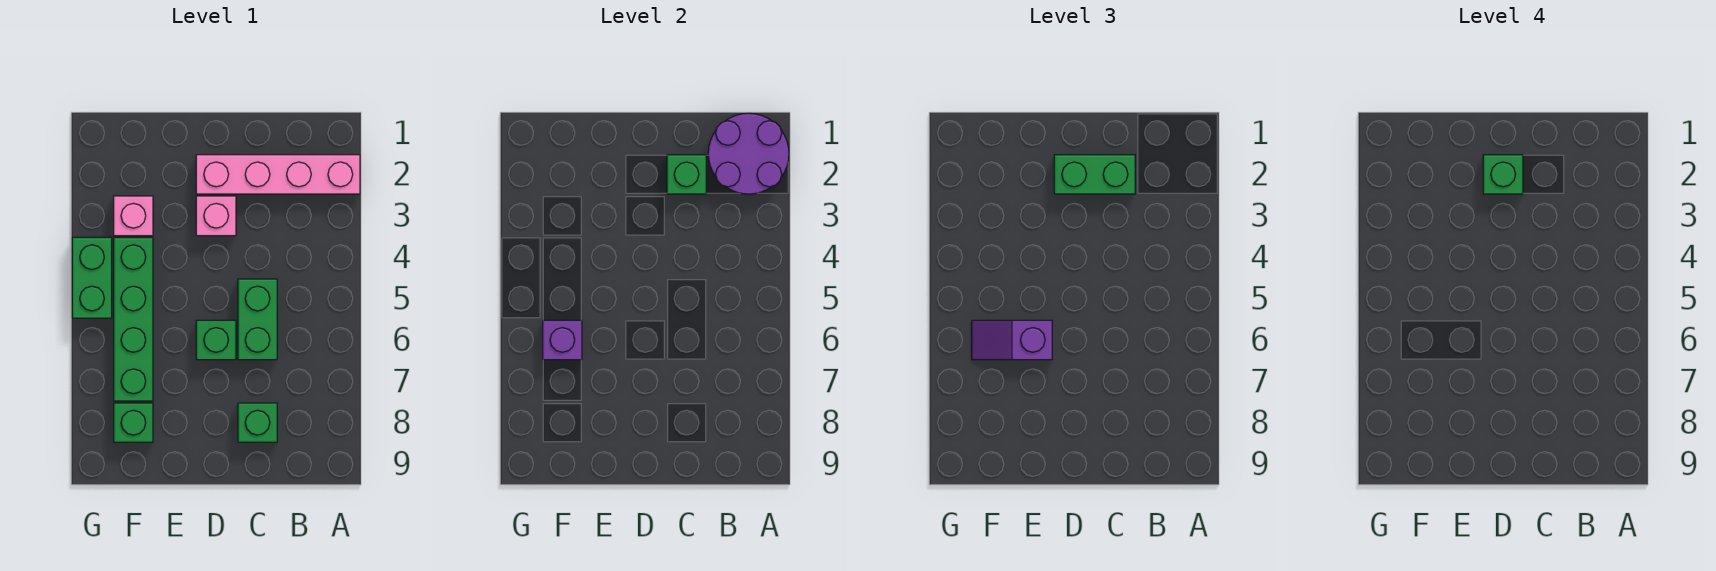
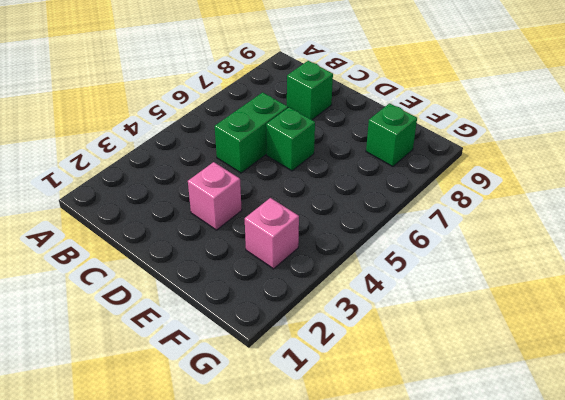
none -> pink 1x4 brick [196,155,360,194]
none -> green 1x4 brick [114,237,153,401]
none -> green 1x2 brick [72,237,112,318]

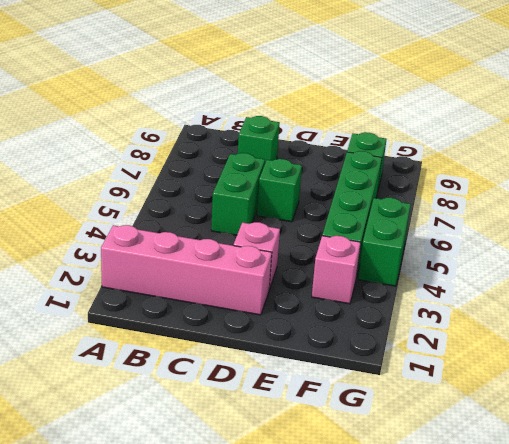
none -> purple 2x2 round brick [708,113,789,194]
none -> green 1x1 brick [667,155,706,194]
none -> purple 1x1 brick [543,320,582,360]

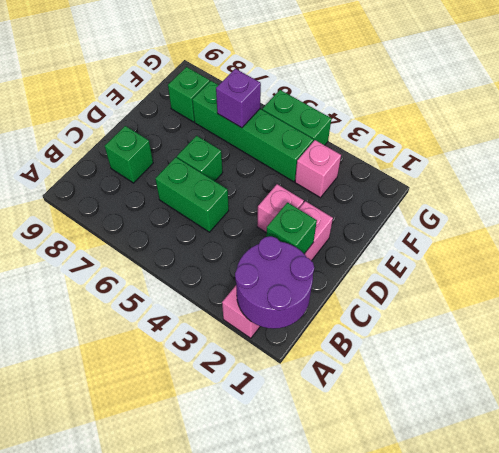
none -> green 1x2 brick [1054,155,1135,194]
none -> purple 1x2 slope [972,320,1052,360]
none -> green 1x1 brick [1483,155,1523,194]

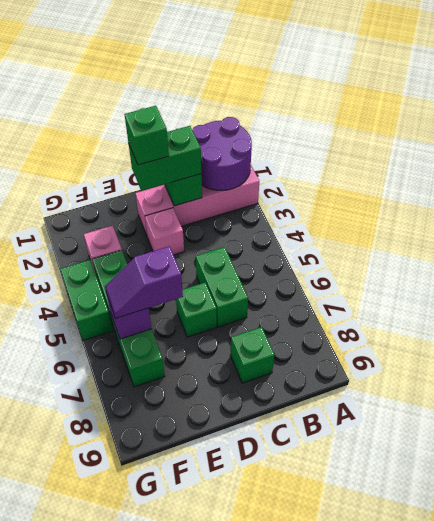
none -> green 1x1 brick [114,403,153,442]

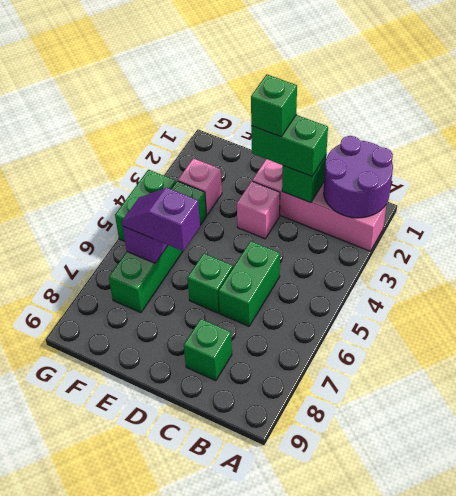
none -> green 1x1 brick [114,403,153,442]

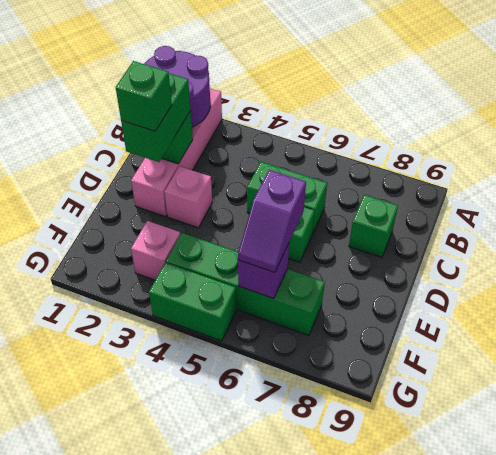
none -> green 1x1 brick [114,403,153,442]

